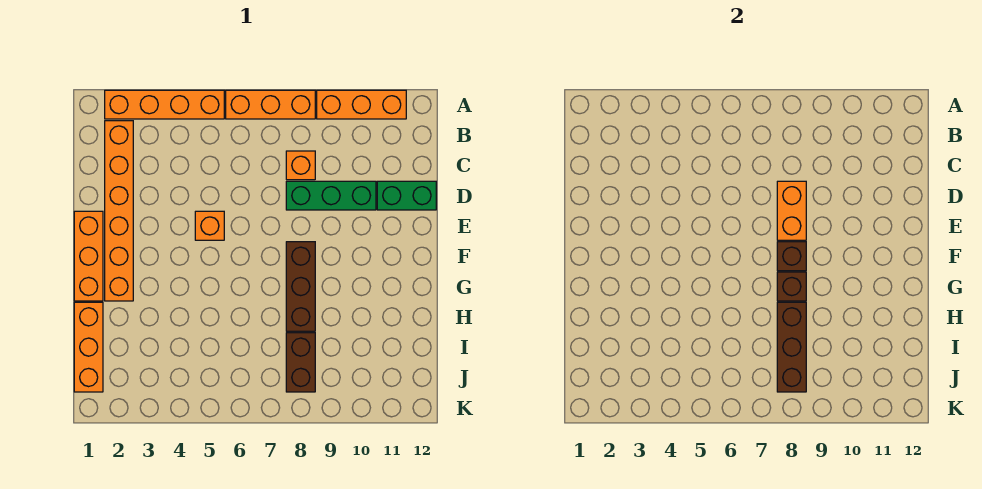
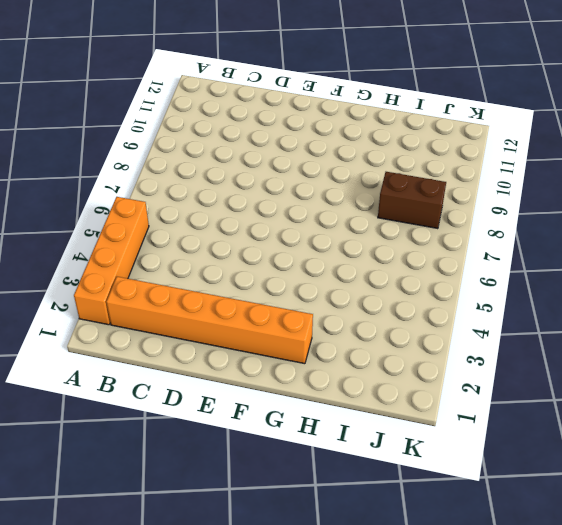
none -> orange 1x3 brick [226,90,315,119]
none -> orange 1x3 brick [317,90,406,119]
none -> orange 1x1 brick [286,151,315,180]

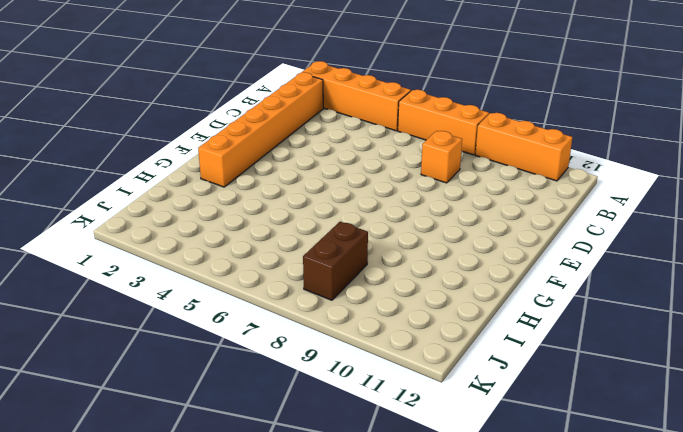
none -> green 1x3 brick [286,181,376,210]
none -> green 1x2 brick [377,181,436,210]
none -> orange 1x3 brick [74,211,103,301]

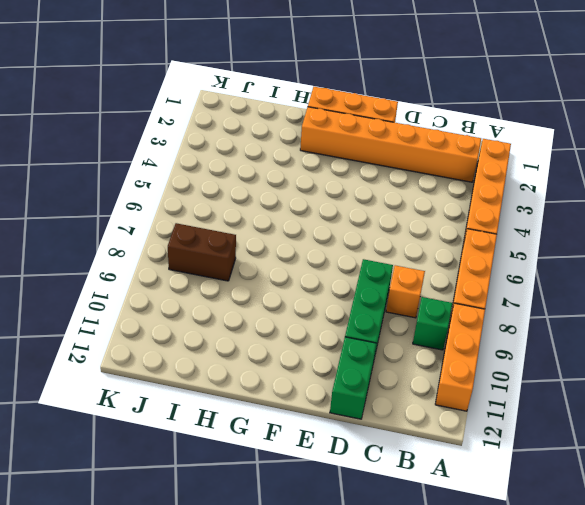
green 1x1 brick [413,297,452,350] -> none
none -> orange 1x1 brick [195,211,224,240]
none -> brown 1x3 brick [286,242,315,331]
none -> orange 1x3 brick [74,302,103,392]

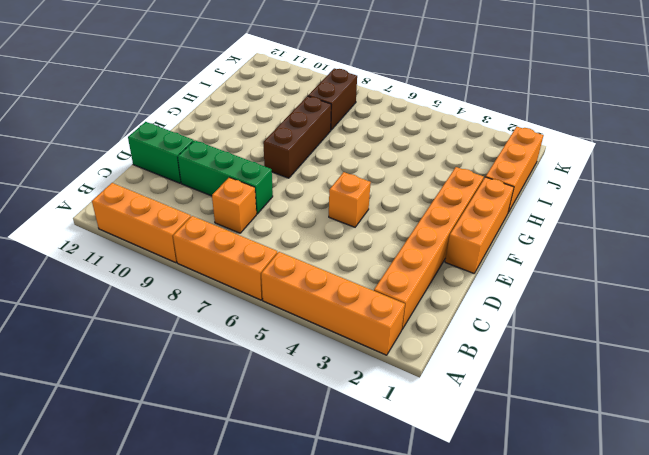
none -> orange 1x2 brick [777,181,806,240]
none -> brown 1x1 brick [777,242,806,271]
none -> brown 1x1 brick [777,272,806,301]

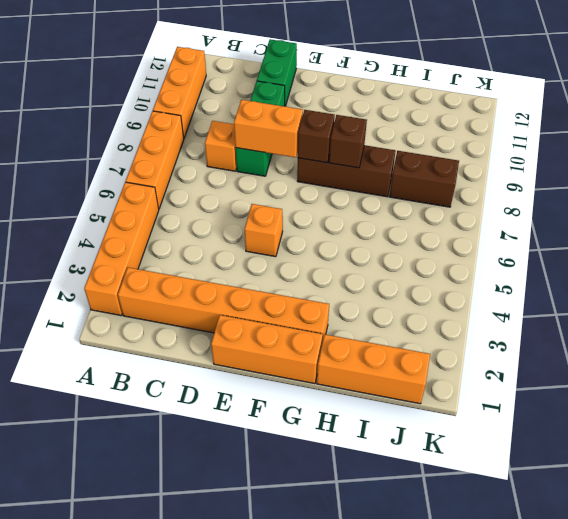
none -> brown 1x3 brick [777,302,806,392]

